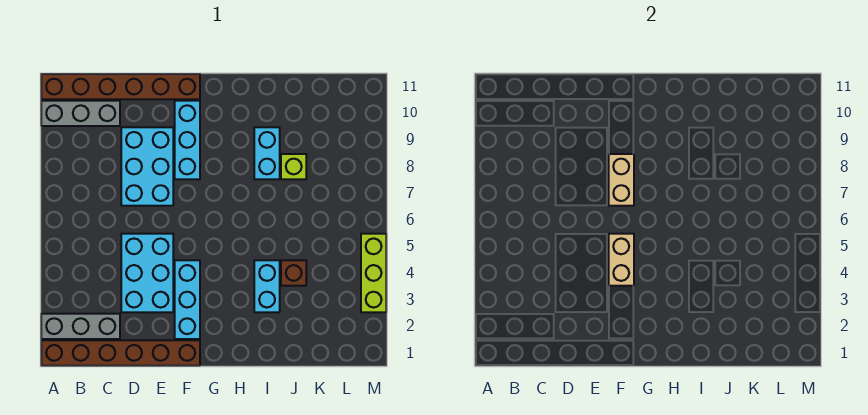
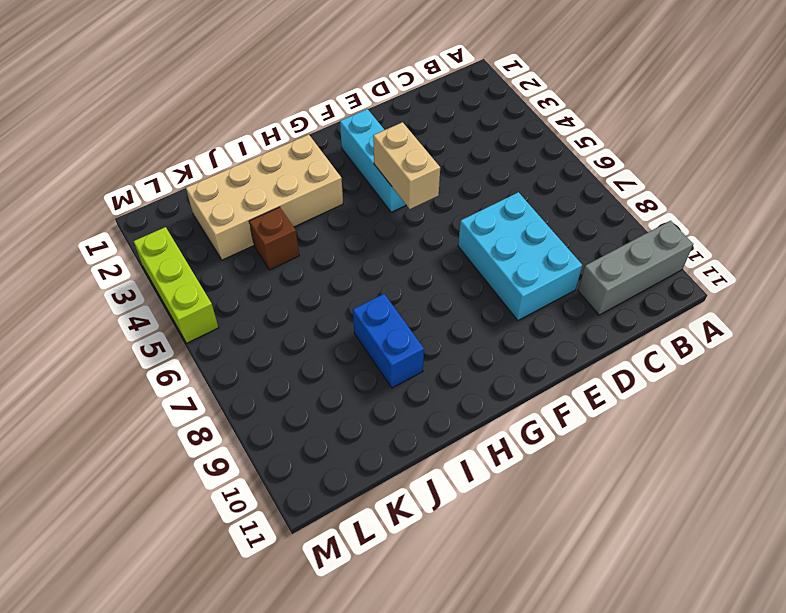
tan 2x4 brick [186,134,343,260] -> cyan 1x2 brick [254,260,280,312]
blue 1x2 brick [353,294,424,388] -> cyan 1x2 brick [254,127,280,179]
none -> brown 1x6 brick [41,340,200,366]
none -> grey 1x3 brick [41,314,120,339]
none -> brown 1x6 brick [41,74,200,99]

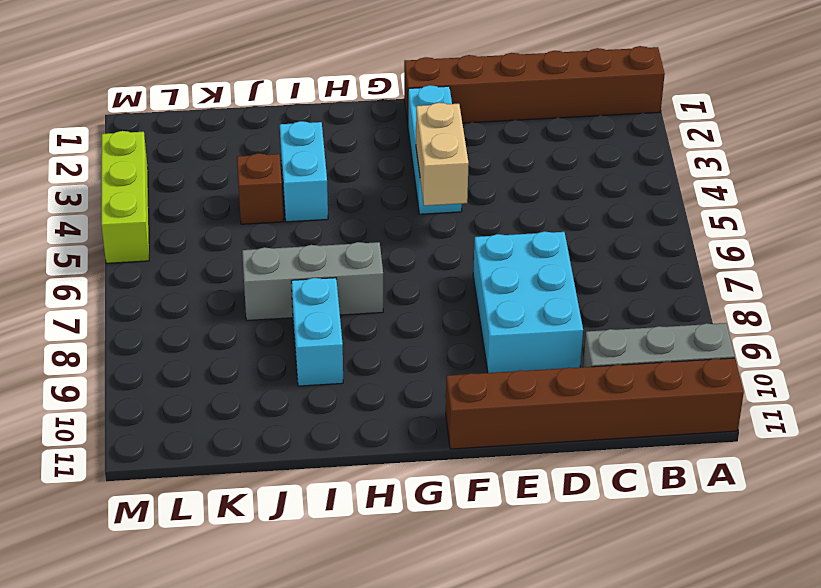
grey 1x3 brick [242,242,383,321] -> grey 1x3 brick moved to [41,314,120,339]
none -> cyan 2x3 brick [121,234,173,312]
none -> cyan 1x3 brick [175,101,200,179]
none -> lime 1x1 brick [281,154,306,179]

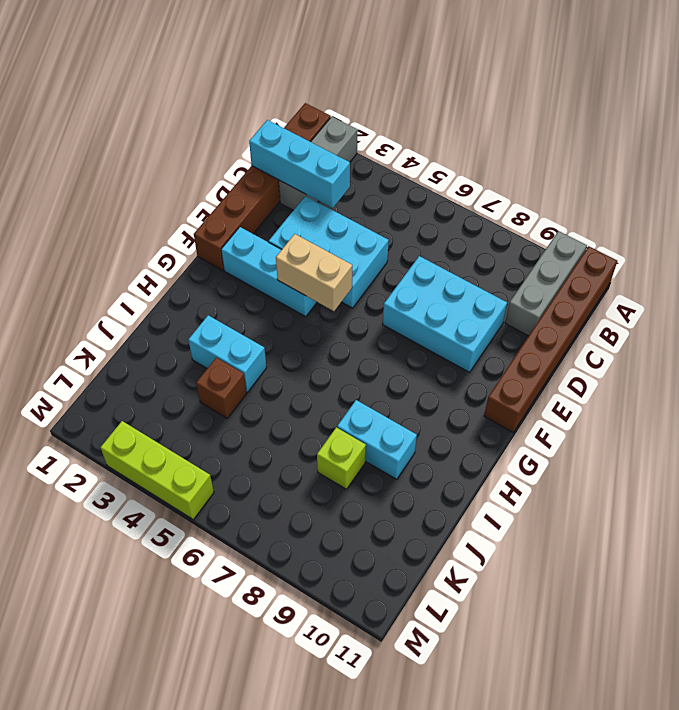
cyan 1x3 brick [249,120,350,208] -> cyan 1x3 brick moved to [175,101,200,179]
none -> tan 1x2 brick [609,154,634,206]

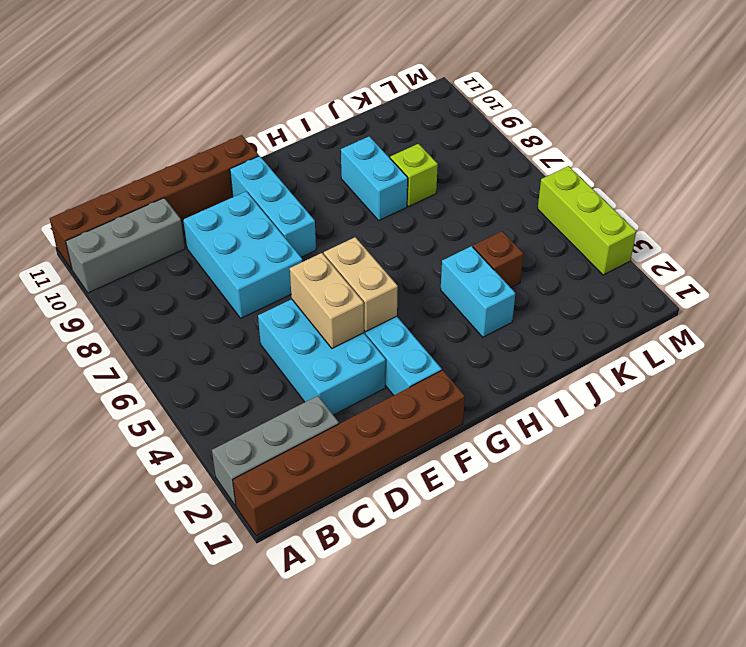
tan 1x2 brick [290,253,364,348] -> tan 1x2 brick moved to [609,154,634,206]

